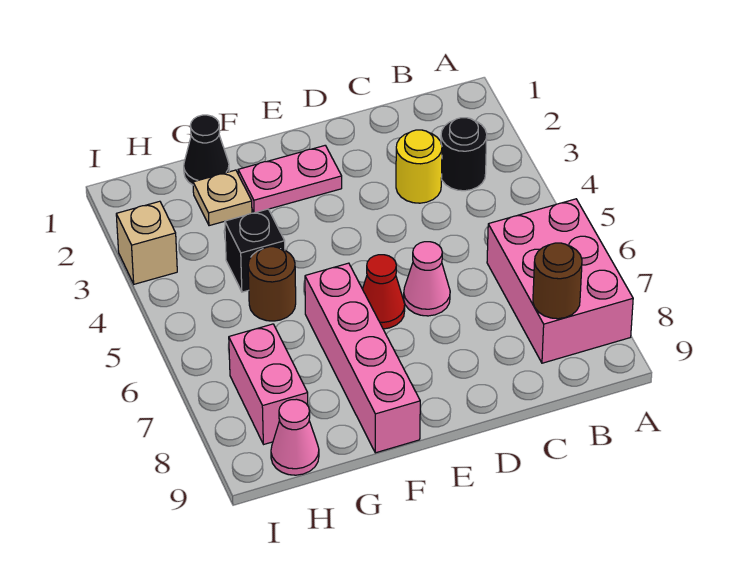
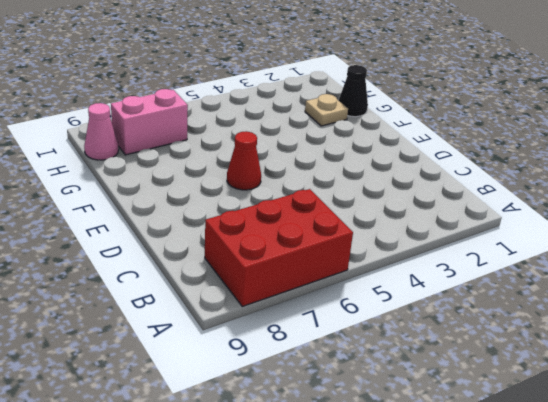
red 2x3 brick [205,189,353,306] -> pink 2x3 brick [487,199,633,363]
none -> black 1x1 round brick [441,118,487,191]
none -> yellow 1x1 round brick [396,130,442,203]
none -> pink 1x1 cone [404,242,450,316]

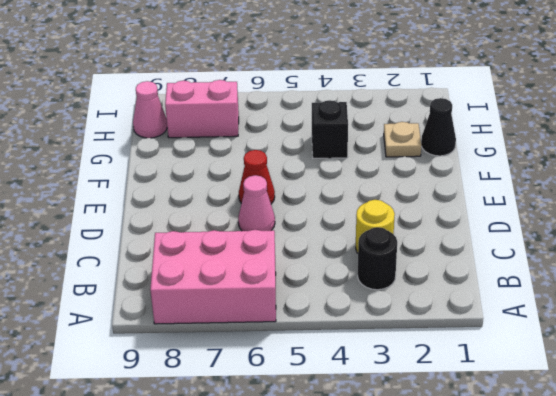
none -> pink 1x2 plate [238,146,342,213]
none -> pink 1x4 brick [305,263,420,453]
none -> brown 1x1 round brick [248,247,296,321]

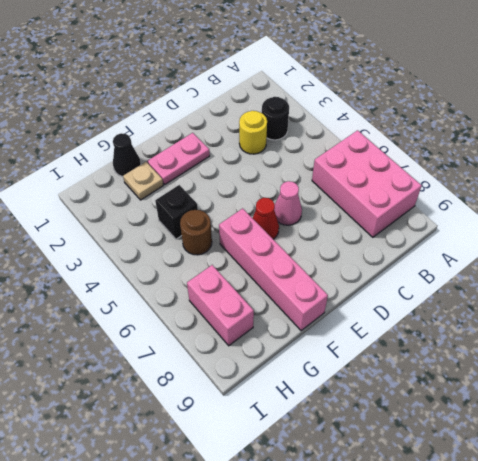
none -> pink 1x1 cone [271,399,319,475]
none -> tan 1x1 brick [116,201,177,284]
none -> brown 1x1 round brick [533,243,582,319]

